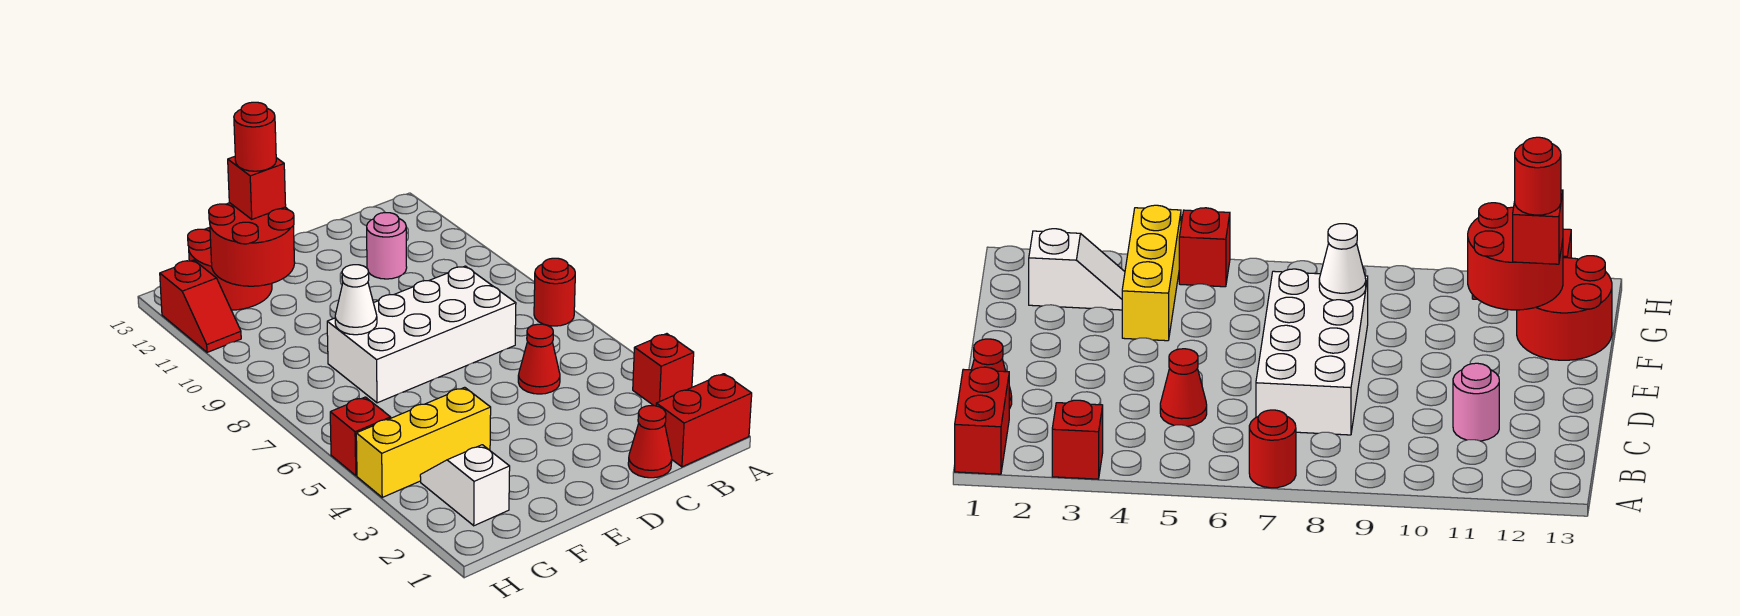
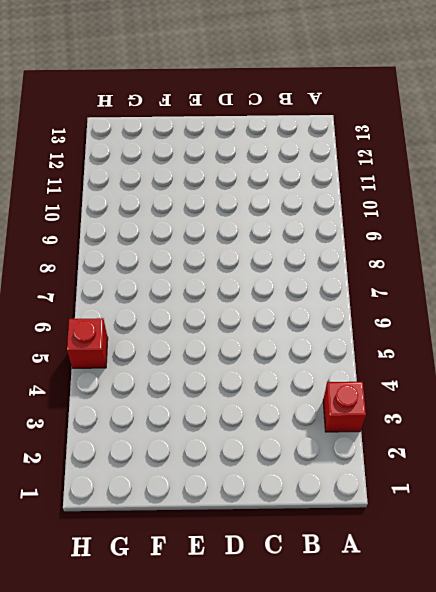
none -> red 1x2 brick [656,374,752,467]
none -> red 1x1 round brick [534,258,575,326]
none -> red 1x1 cone [628,406,672,478]

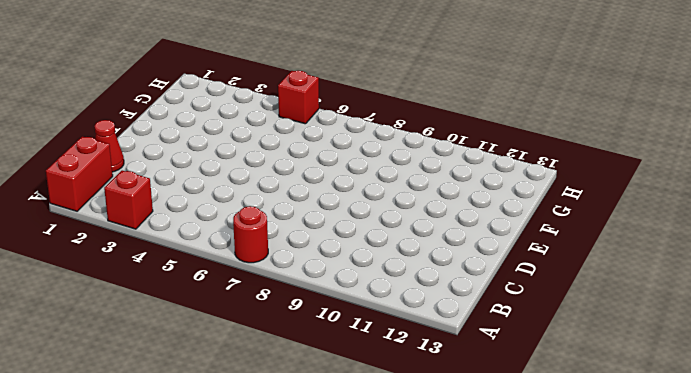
none -> red 1x1 cone [518,324,560,394]
none -> white 2x4 brick [327,266,516,403]
none -> pink 1x1 round brick [367,213,407,279]

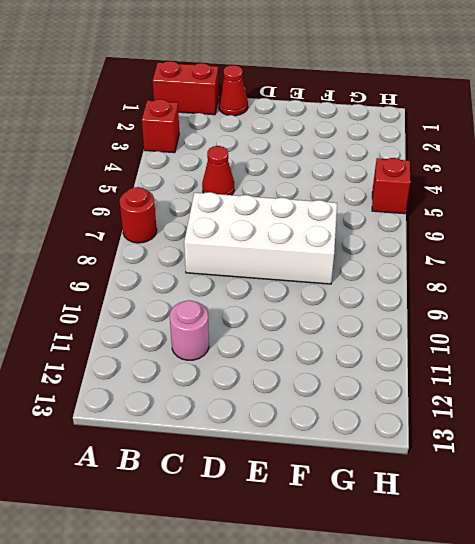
none -> yellow 1x3 brick [356,387,491,497]
none -> red 2x2 round brick [188,228,272,310]
none -> white 1x2 slope [420,445,510,526]

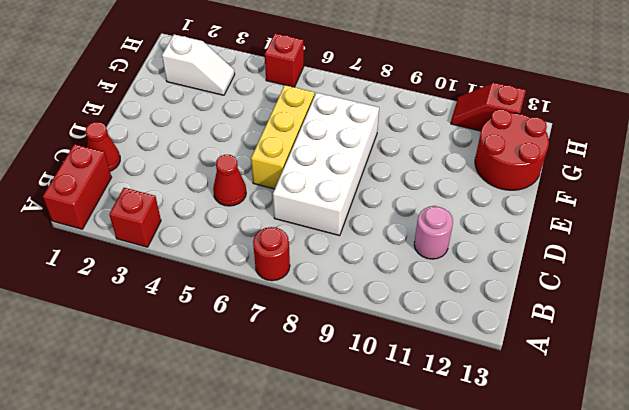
yellow 1x3 brick [251,85,315,189] -> yellow 1x3 brick moved to [356,387,491,497]
none -> white 1x1 cone [335,265,377,335]
none -> red 2x2 round brick [209,203,295,286]
none -> red 1x1 brick [228,157,286,219]

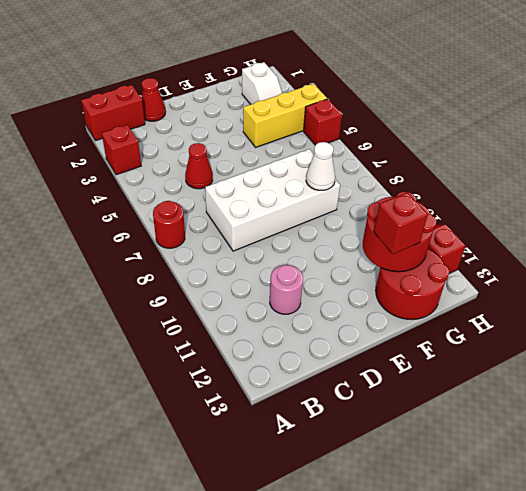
none -> red 1x1 round brick [234,102,276,171]

